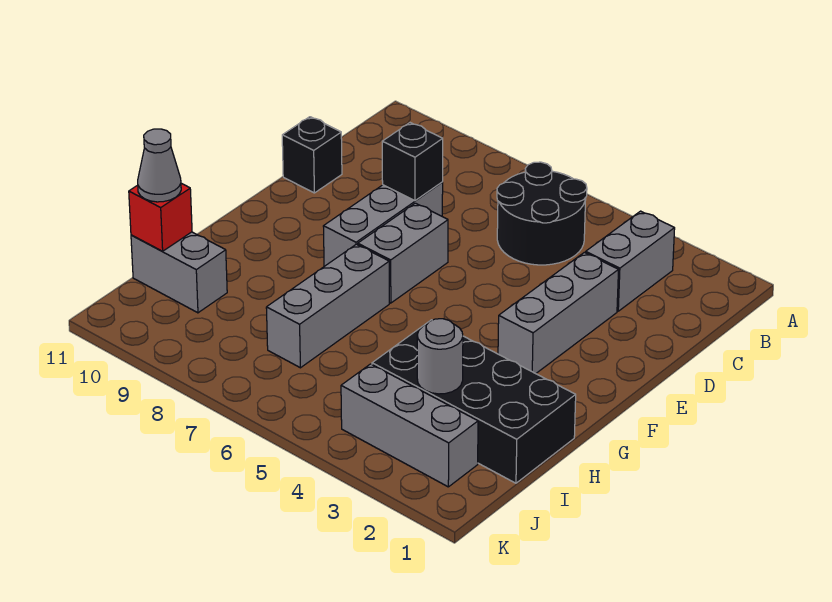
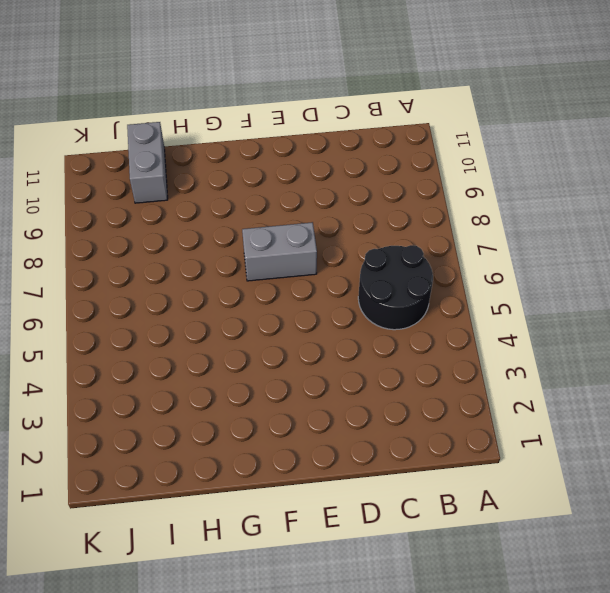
none -> grey 1x2 brick [586,211,675,311]
none -> grey 1x3 brick [498,252,618,374]
none -> grey 1x3 brick [323,182,443,266]

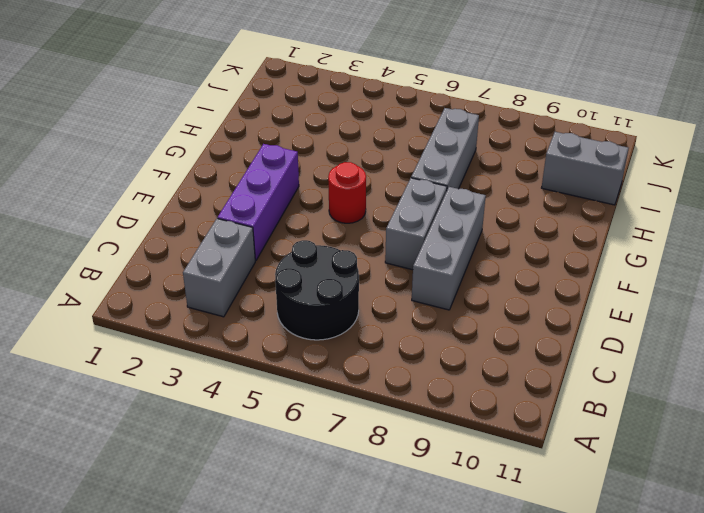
purple 1x3 brick [218,144,299,261] -> grey 1x3 brick [498,252,618,374]
red 1x1 round brick [328,162,366,223] -> none
none -> black 1x1 brick [282,117,342,193]
none -> black 2x4 brick [372,320,576,483]
none -> grey 1x3 brick [341,364,478,487]

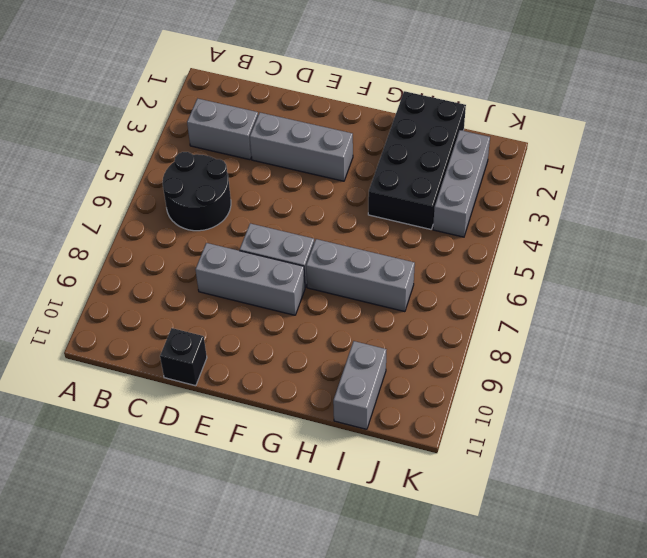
none -> black 1x1 brick [382,123,443,201]
none -> grey 1x1 round brick [417,319,463,394]
none -> red 1x1 brick [129,183,192,251]

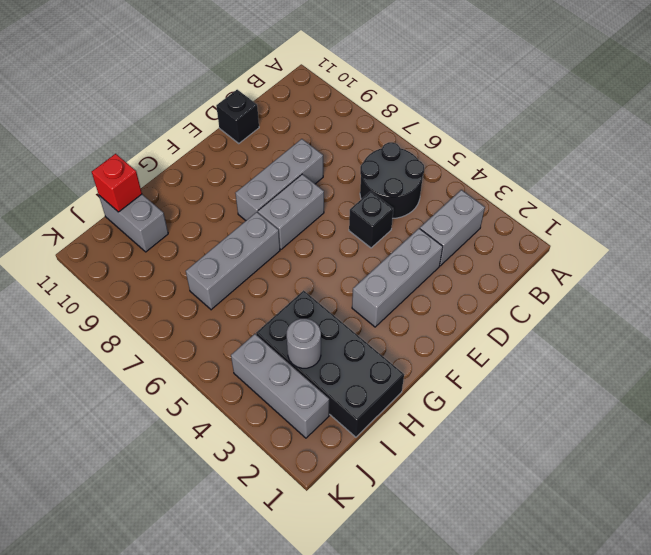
black 1x1 brick [349,191,393,248] -> black 1x1 brick moved to [382,123,443,201]
none -> grey 1x1 cone [138,129,181,202]

